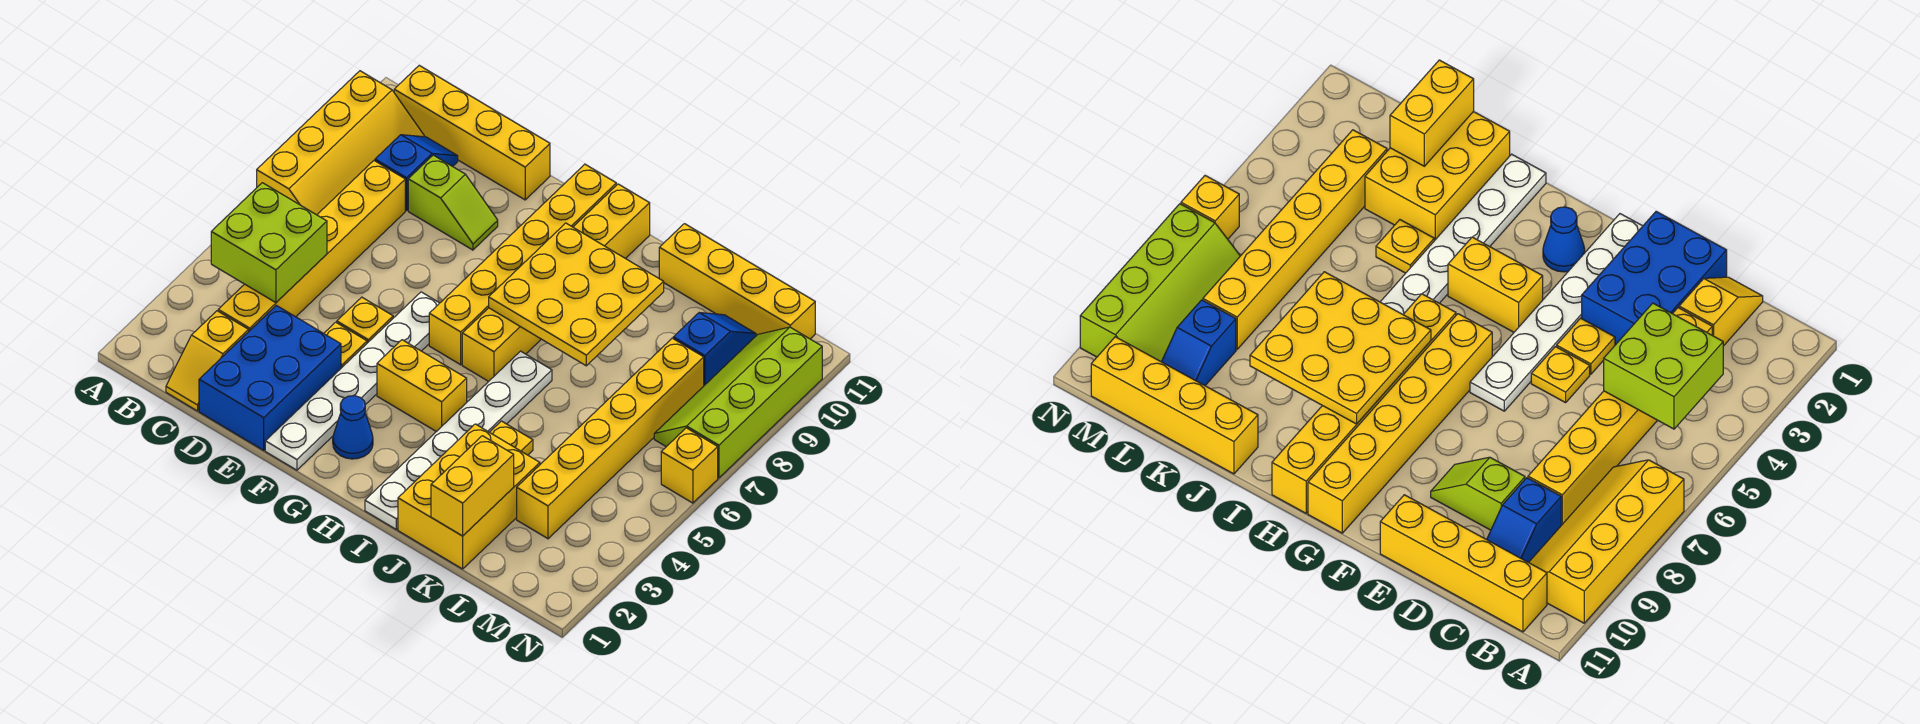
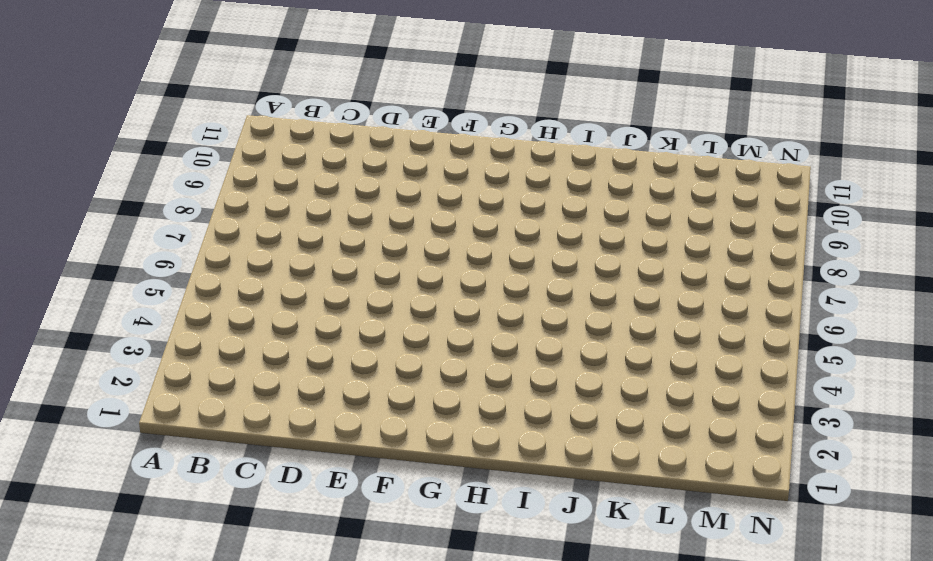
none -> yellow 2x4 slope [257,71,425,215]
none -> yellow 1x4 brick [394,66,550,200]
none -> yellow 1x2 slope [166,311,249,411]

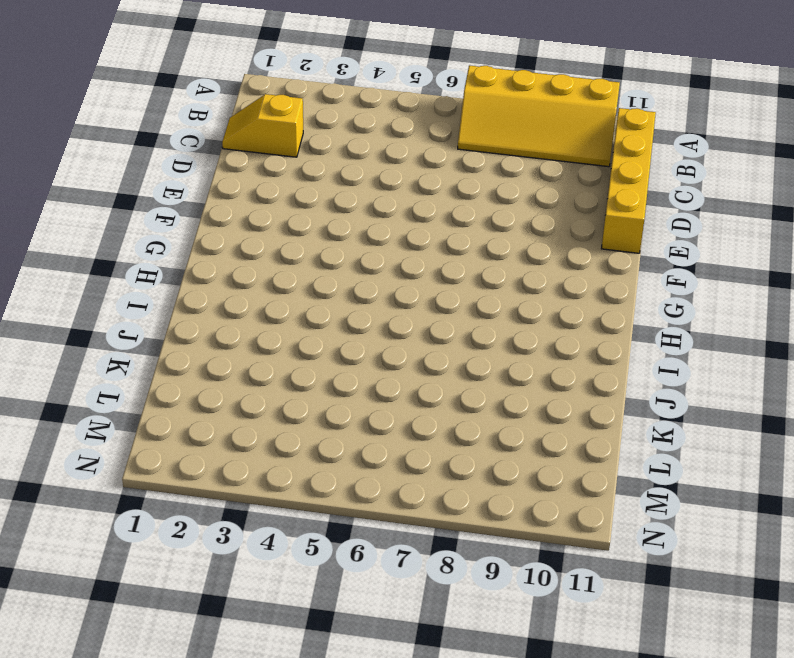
none -> yellow 1x6 brick [218,161,405,331]
none -> blue 1x2 slope [375,135,458,210]
none -> blue 2x3 brick [199,305,341,450]

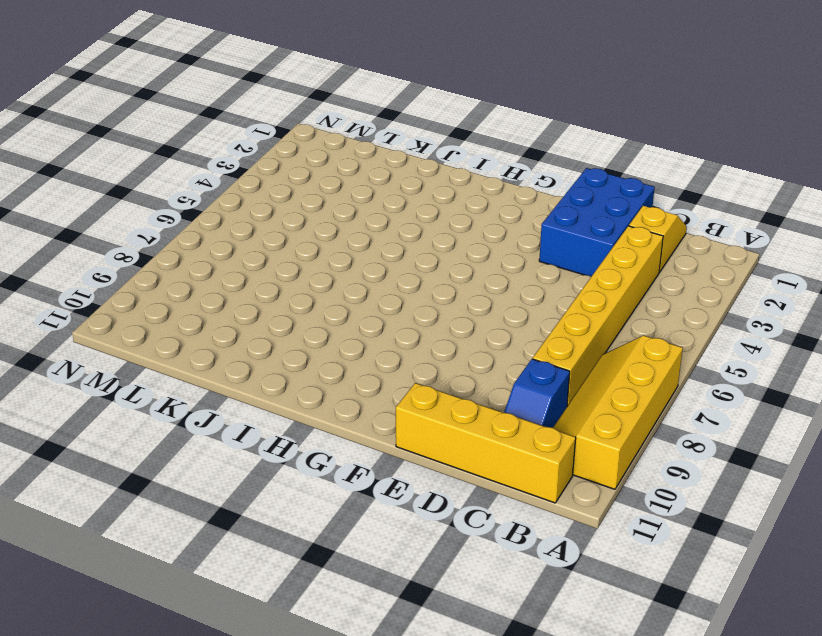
none -> lime 1x2 slope [408,155,498,250]
none -> yellow 1x1 plate [324,322,367,368]
none -> yellow 1x1 plate [337,297,393,343]

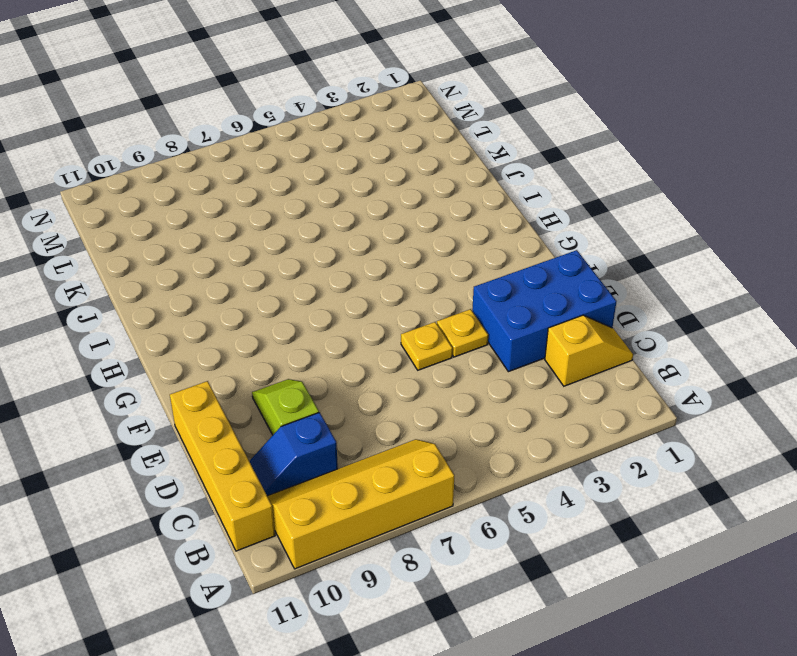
none -> yellow 1x6 brick [218,161,405,331]
none -> white 1x6 plate [265,292,439,470]
none -> blue 1x1 cone [333,396,373,459]

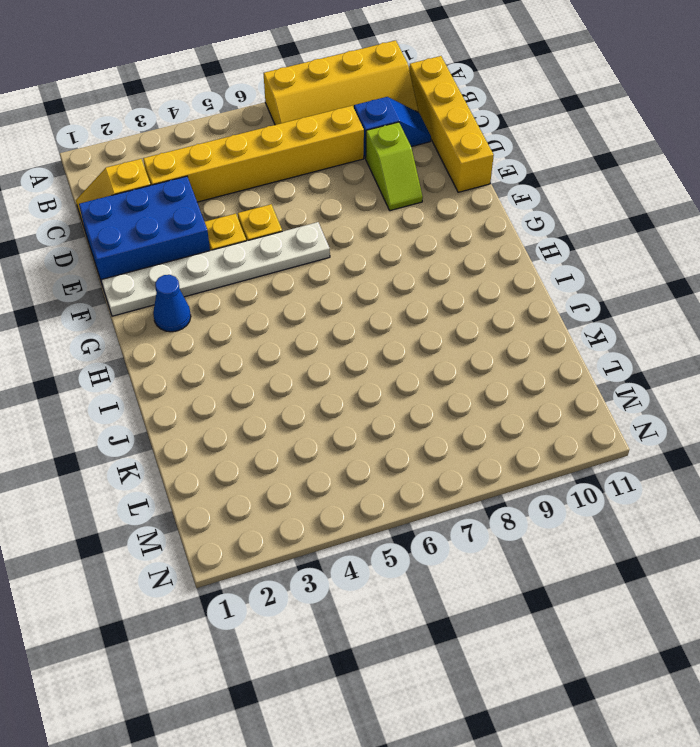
none -> yellow 1x2 brick [377,340,467,432]
none -> yellow 1x6 brick [429,164,616,365]
none -> yellow 1x6 brick [462,184,650,381]

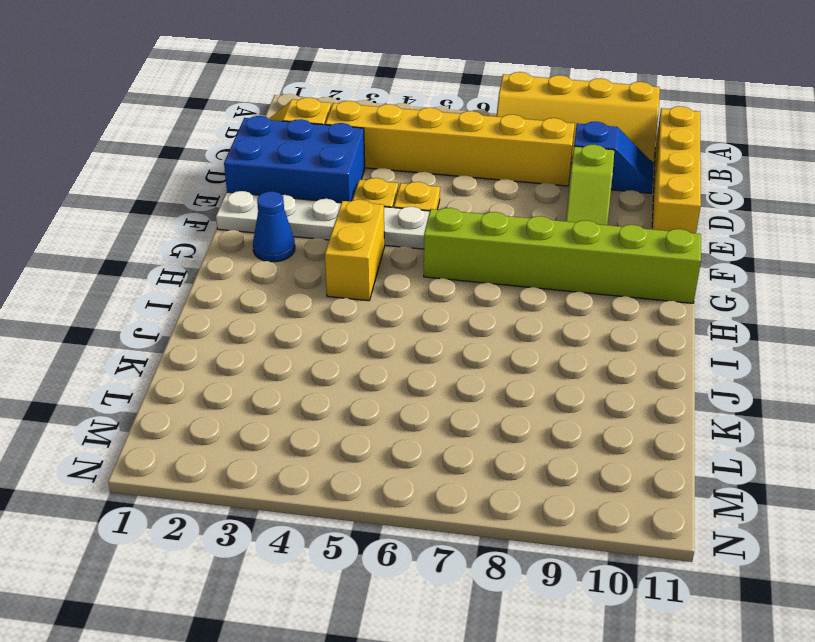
lime 1x6 brick [424,208,701,303] -> yellow 1x6 brick [429,164,616,365]
none -> yellow 1x6 brick [462,184,650,381]
none -> white 1x6 plate [365,351,552,529]
none -> yellow 2x3 brick [398,424,540,569]

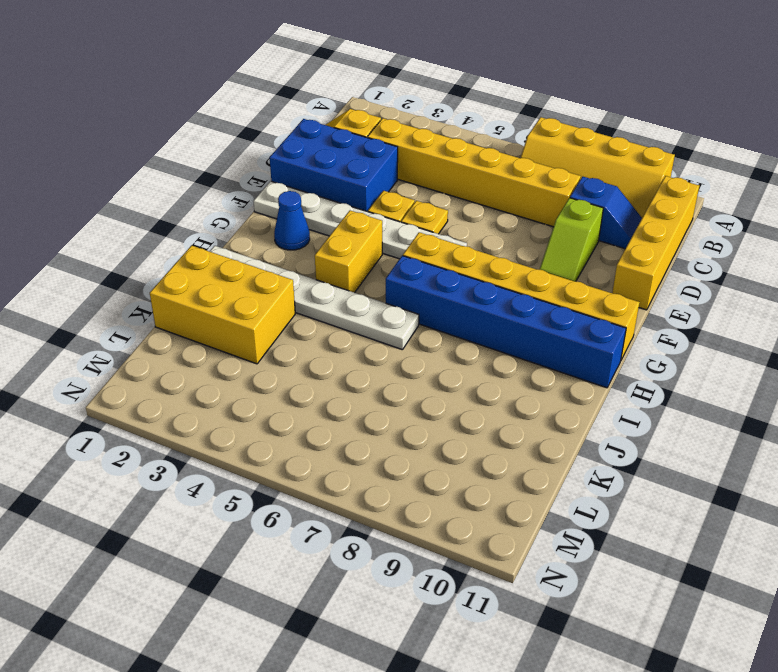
blue 1x6 brick [386,256,626,388] -> yellow 1x6 brick [462,184,650,381]
none -> yellow 1x1 plate [490,421,533,455]
none -> yellow 1x4 brick [659,224,815,339]
none -> yellow 1x6 brick [517,338,704,539]

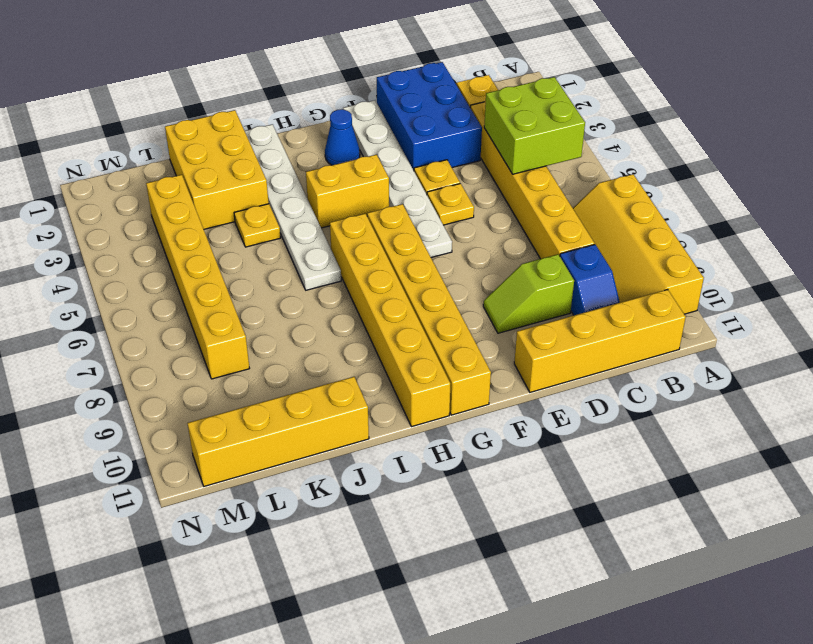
none -> blue 1x2 slope [673,313,756,385]
none -> lime 2x4 slope [654,327,822,478]
none -> yellow 1x1 brick [661,428,718,503]

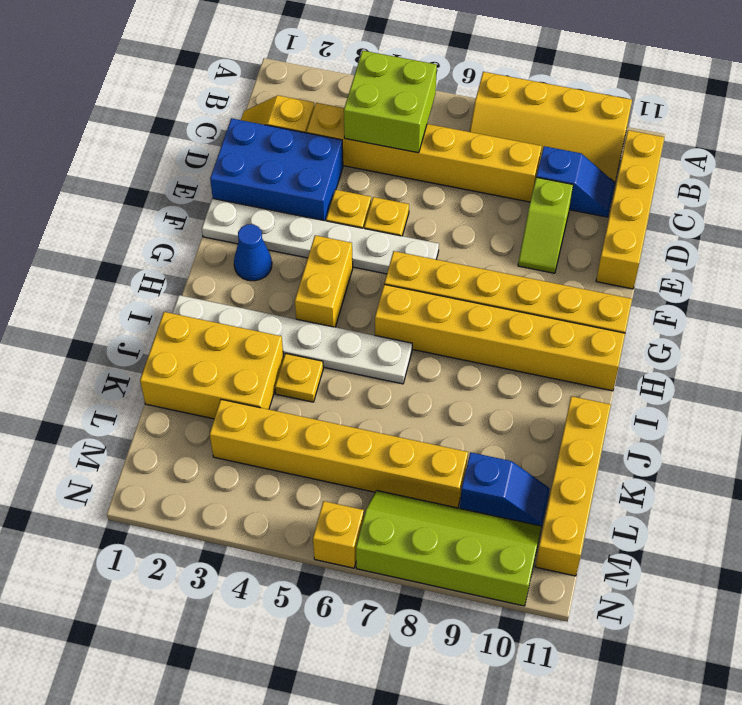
none -> yellow 3x3 plate [489,223,664,366]
none -> yellow 1x2 brick [431,436,514,536]

